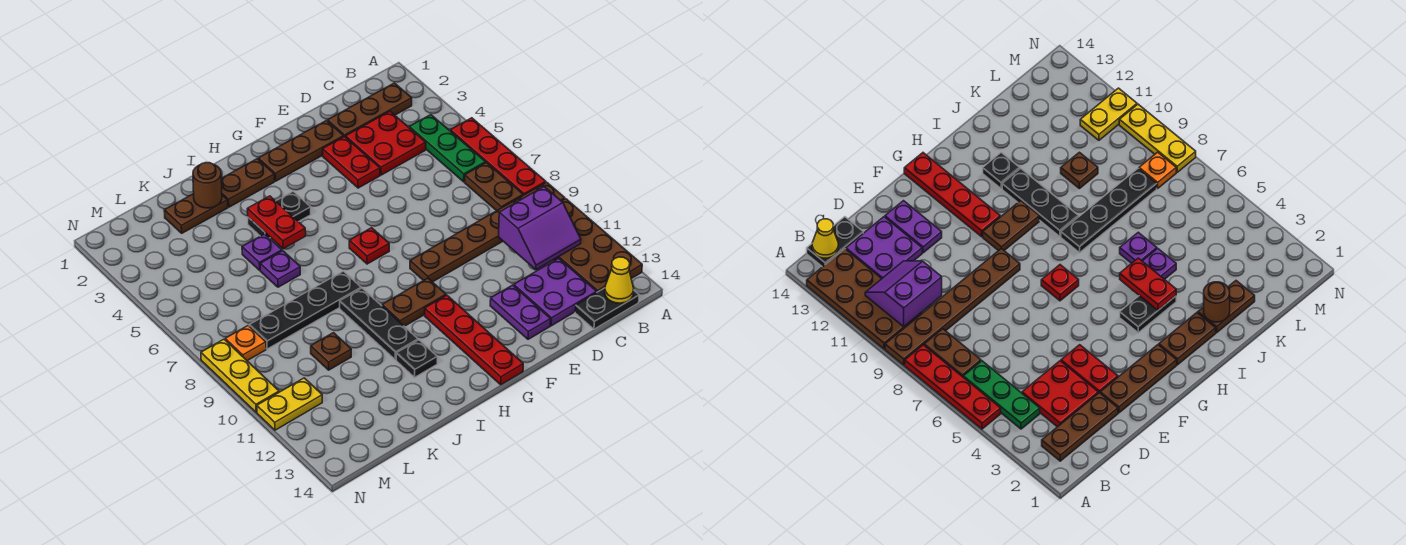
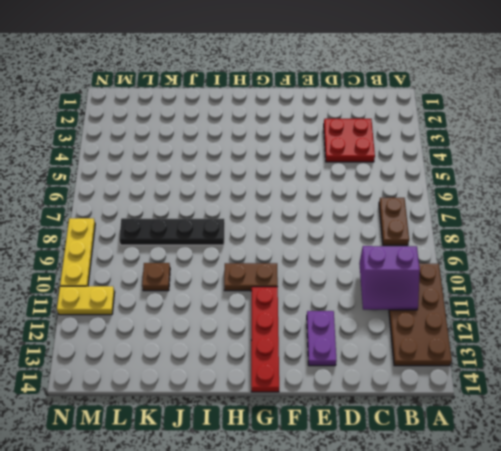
none -> red 1x4 plate [450,118,546,195]
none -> brown 1x6 plate [410,182,565,282]
none -> brown 1x3 plate [328,83,412,137]
none -> green 1x3 plate [409,115,485,182]

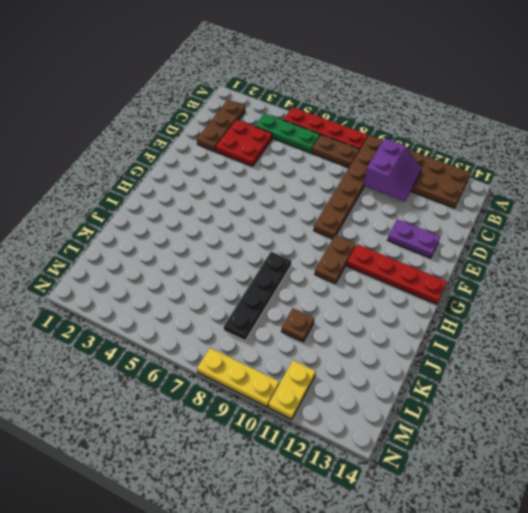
none -> black 1x2 plate [575,288,639,329]
none -> purple 2x2 plate [514,258,597,326]
none -> brown 1x3 plate [258,121,344,181]
none -> red 1x2 plate [323,136,380,188]

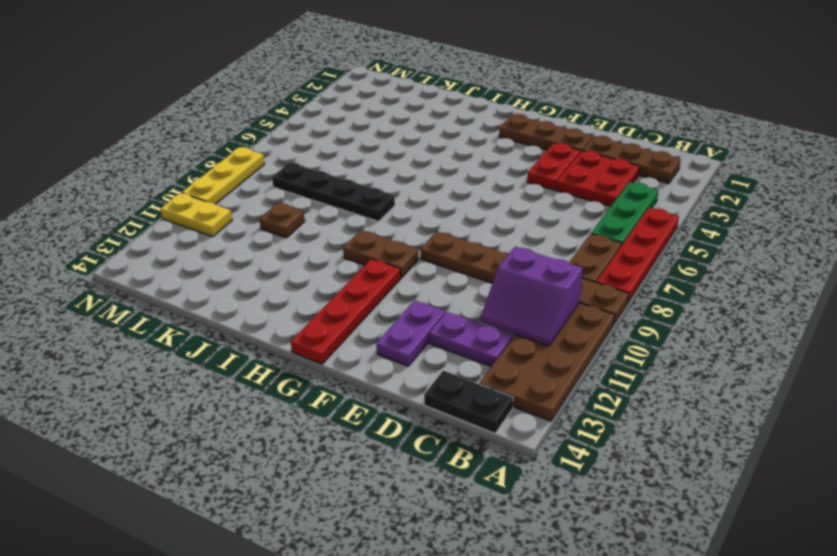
purple 1x2 plate [429,312,513,367] -> purple 2x2 plate [514,258,597,326]
none -> red 1x1 plate [349,228,389,264]
none -> brown 1x2 plate [221,159,274,207]
none -> black 1x2 plate [248,191,311,238]
none -> black 1x3 plate [340,288,418,360]

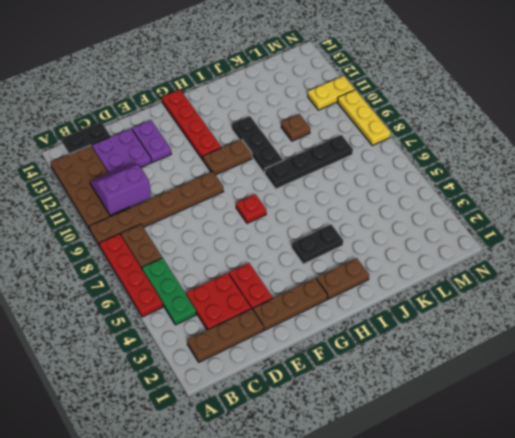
none -> black 1x1 plate [396,340,437,377]
none -> brown 1x2 plate [164,194,228,233]
none -> purple 1x1 plate [242,234,282,270]
none -> purple 1x1 plate [260,251,300,287]

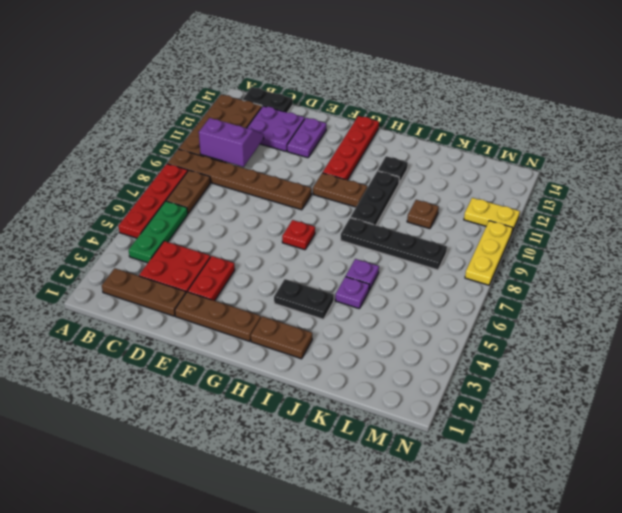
none -> brown 1x2 plate [164,194,228,233]
none -> orange 1x1 plate [225,326,266,361]
none -> yellow 1x1 cone [605,257,634,303]
none -> red 1x2 plate [247,196,306,249]

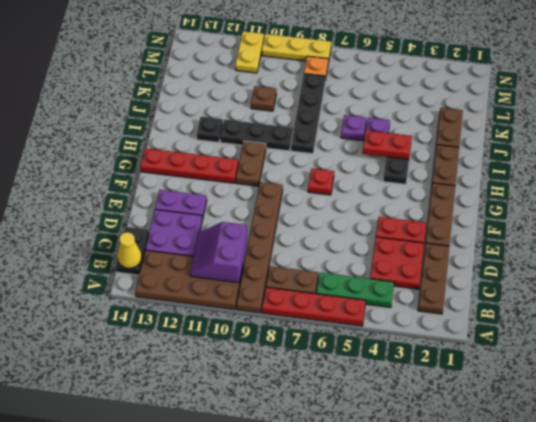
none -> brown 1x1 round brick [193,163,222,208]

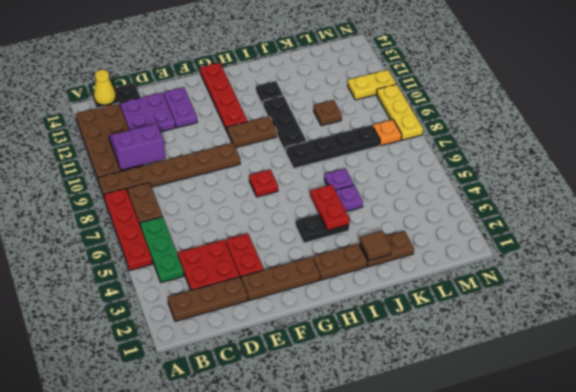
brown 1x1 tile [360,231,391,260] -> brown 1x1 round brick [193,163,222,208]

